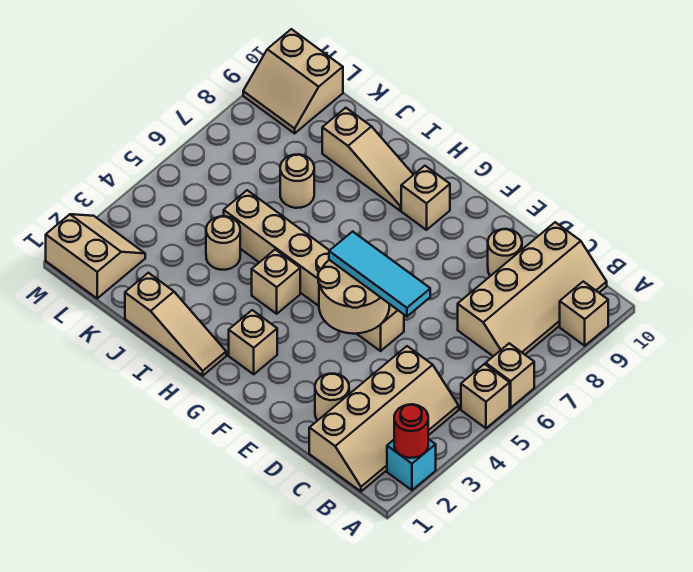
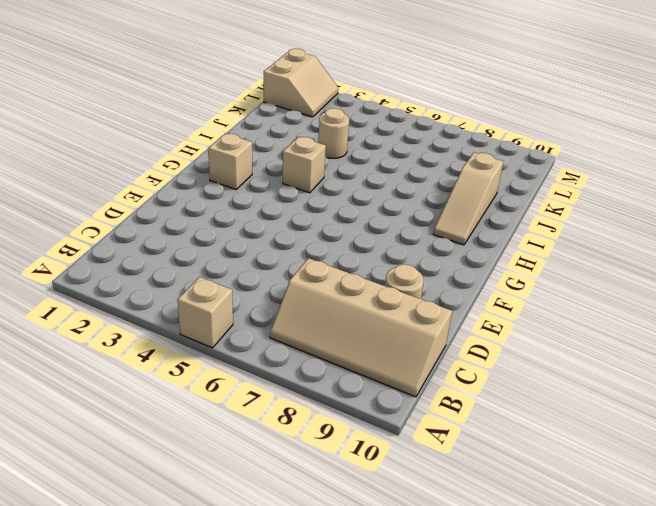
none -> cyan 1x1 brick [387,439,436,490]
none -> tan 1x1 brick [486,343,534,408]
none -> tan 1x1 brick [560,282,608,346]

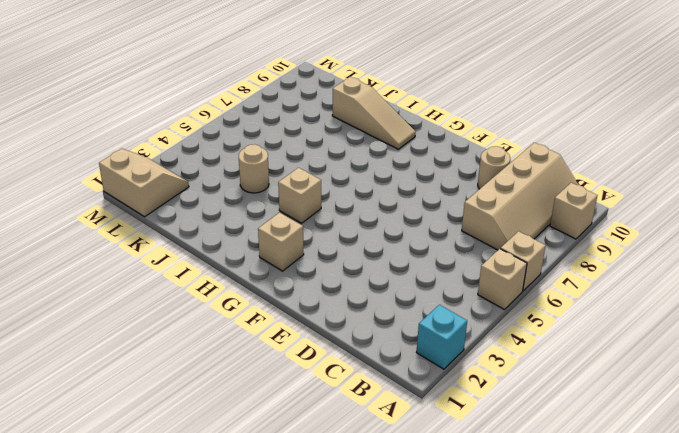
none -> tan 2x4 slope [309,346,459,491]
none -> tan 1x1 round brick [315,374,349,421]
none -> tan 1x6 brick [224,190,404,351]

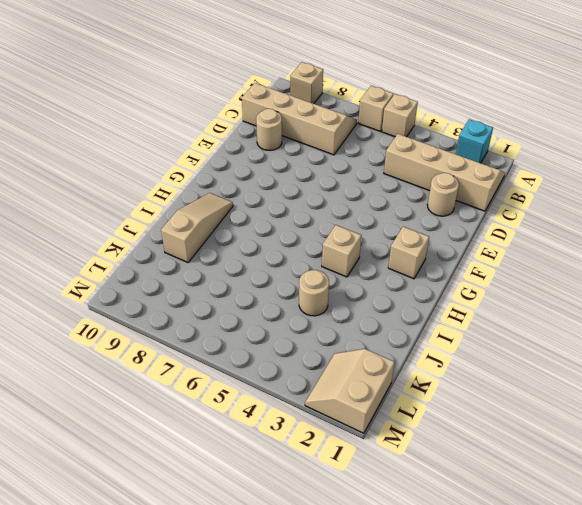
none -> tan 1x6 brick [224,190,404,351]
none -> tan 1x1 brick [401,166,450,230]
none -> tan 1x3 slope [125,273,226,376]

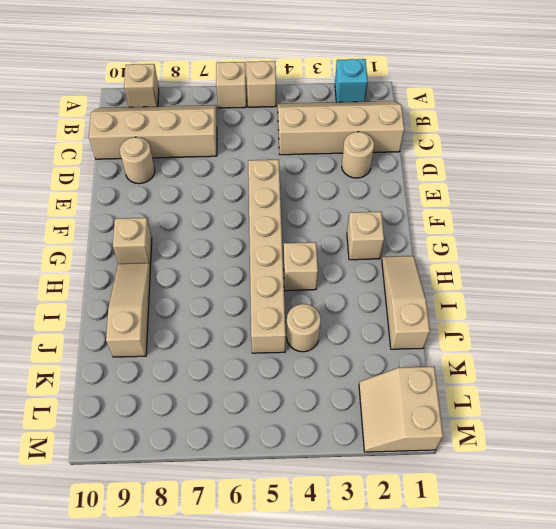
none -> tan 1x1 round brick [280,154,314,208]
none -> tan 2x2 slope [243,29,343,133]
none -> red 1x1 round brick [394,404,428,458]

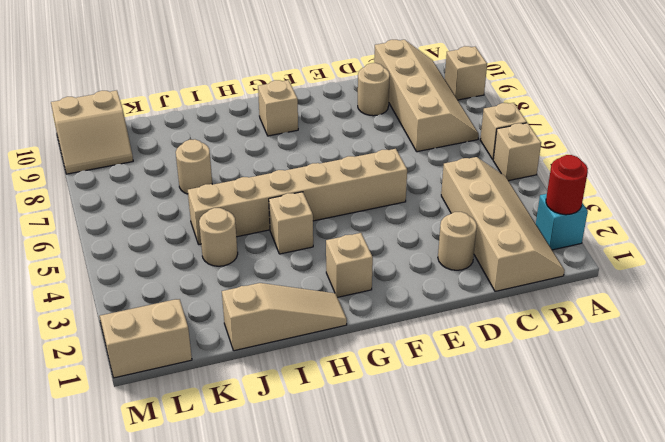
none -> tan 1x3 slope [322,108,413,211]
none -> tan 2x2 round brick [318,260,389,334]
none -> cyan 1x3 tile [329,231,430,316]

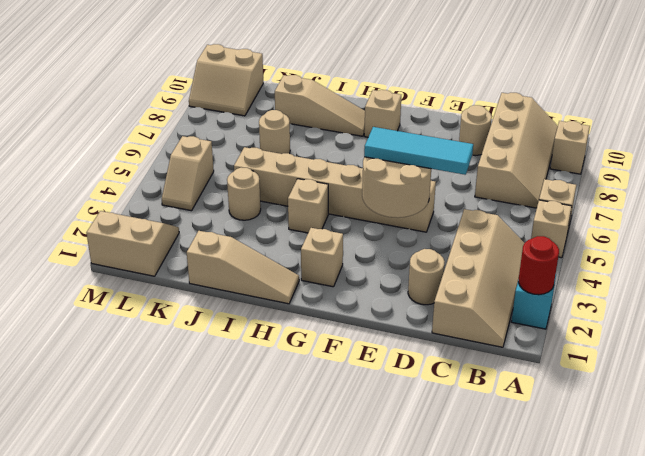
tan 1x2 slope [162,136,214,211] -> none

